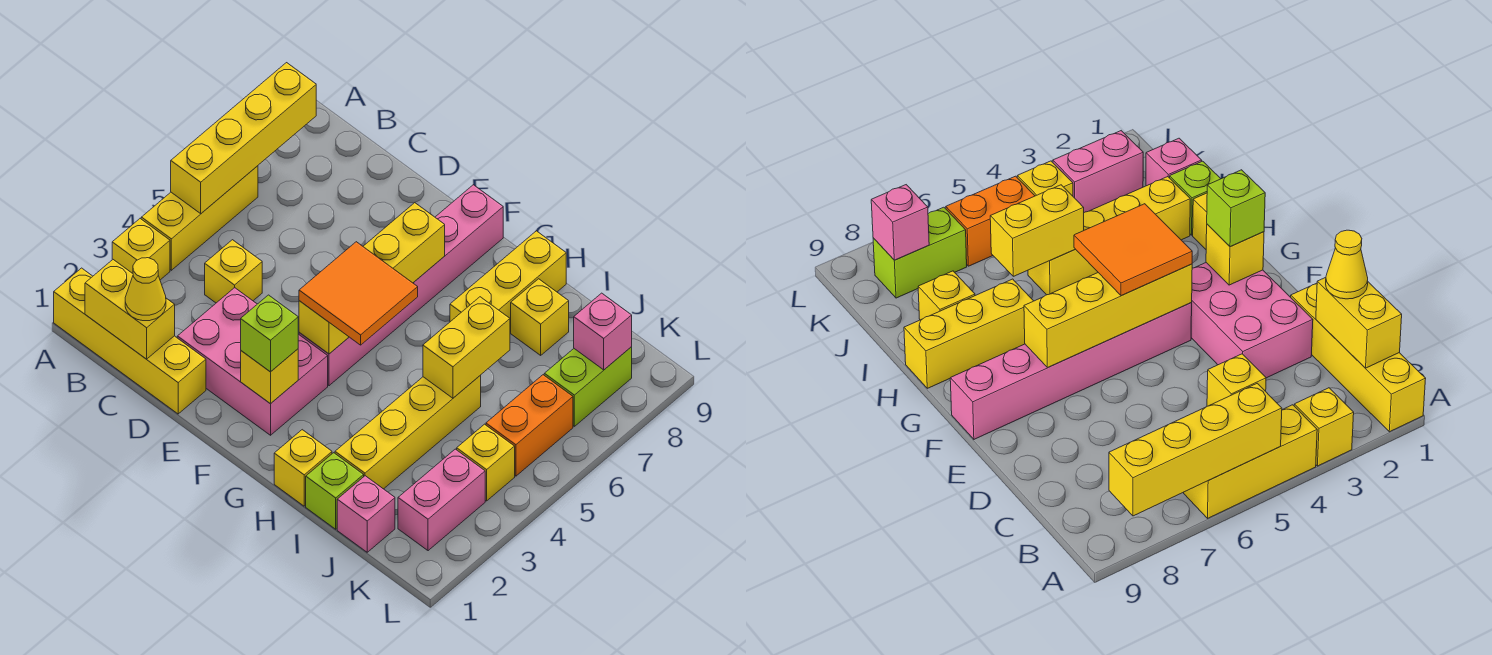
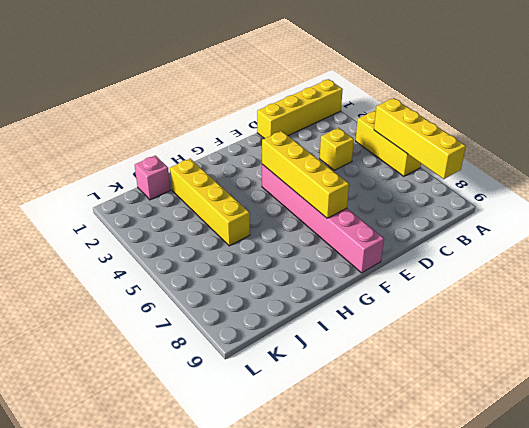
none -> yellow 1x1 brick [112,219,170,280]
none -> pink 2x3 brick [177,288,328,435]
none -> yellow 1x1 brick [274,430,332,506]

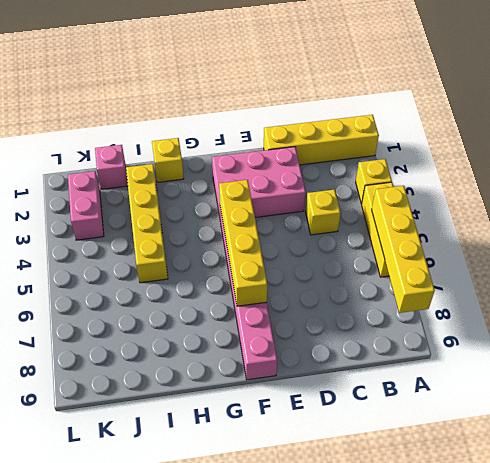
none -> yellow 1x3 brick [450,231,566,332]
none -> lime 1x1 brick [306,453,364,529]
none -> yellow 1x1 brick [511,279,569,355]

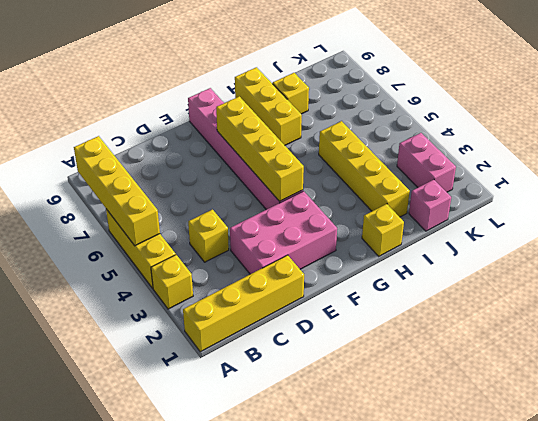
none -> lime 1x1 brick [306,453,364,529]
none -> yellow 1x1 brick [457,424,515,501]
none -> orange 1x2 brick [486,375,573,476]

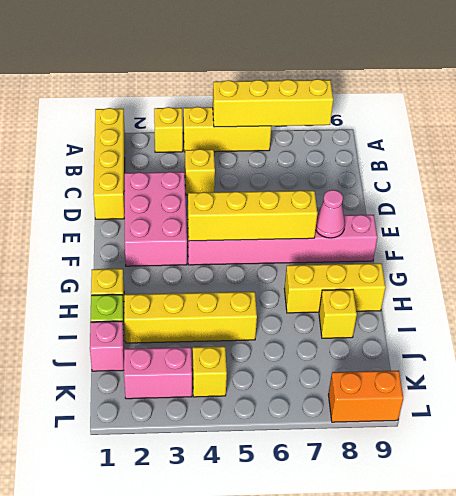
pink 1x1 cone [316,190,345,238] -> none
orange 1x2 brick [329,370,403,422] -> orange 1x2 brick moved to [486,375,573,476]
none -> lime 1x2 brick [544,347,632,426]
none -> yellow 1x2 brick [85,260,175,359]
none -> yellow 1x1 brick [241,349,298,404]

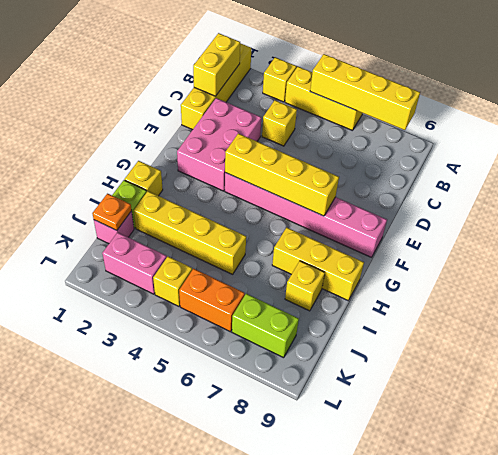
orange 1x1 plate [92,194,132,230] -> none
none -> yellow 1x1 brick [241,349,298,404]
none -> yellow 1x2 brick [423,297,510,398]
none -> pink 1x1 brick [574,293,632,370]

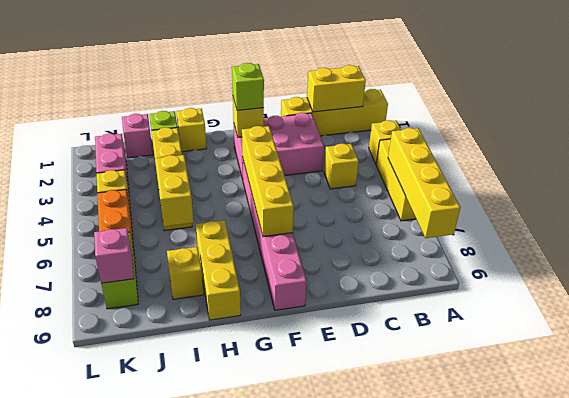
none -> yellow 1x1 cone [125,258,166,321]
none -> orange 2x2 tile [299,242,418,345]

